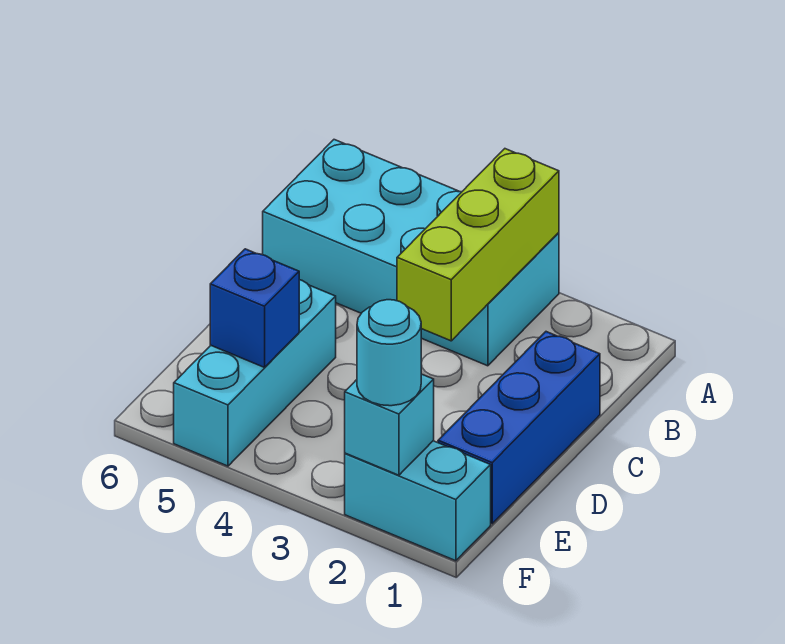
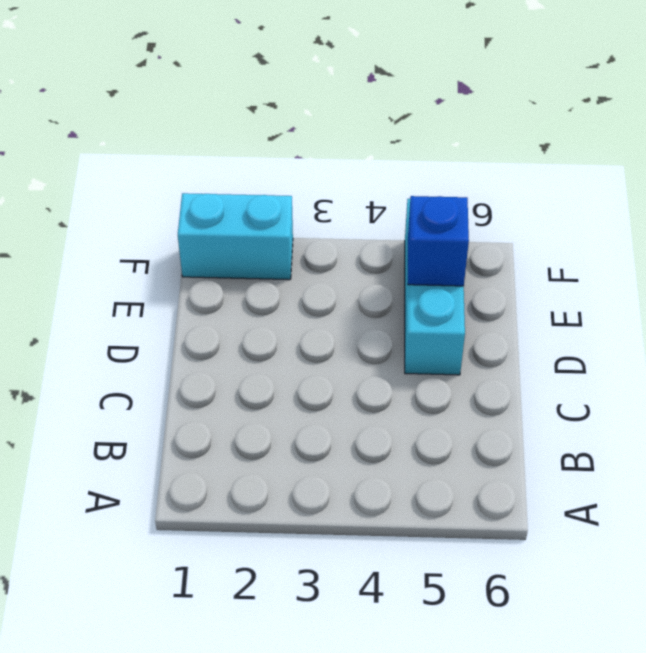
none -> cyan 2x4 brick [263,140,559,366]
none -> blue 1x3 brick [438,332,600,524]

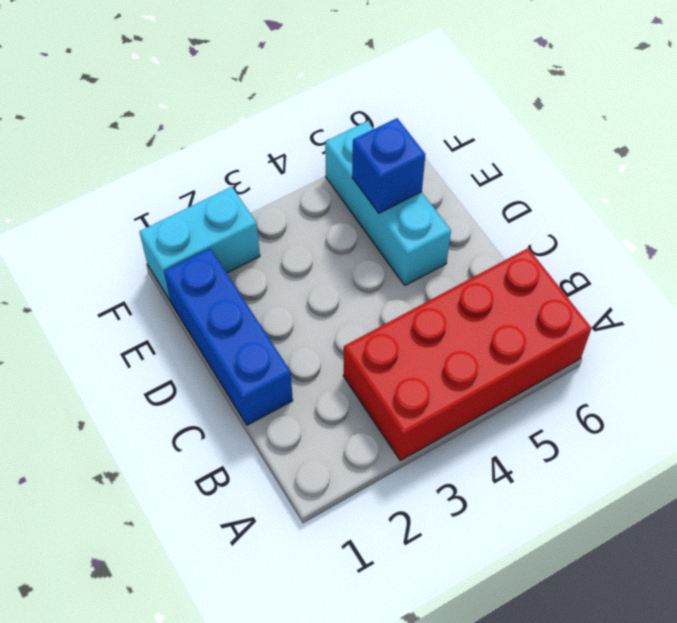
red 2x4 brick [343,248,592,461] -> cyan 2x4 brick [263,140,559,366]
none -> lime 1x3 brick [397,149,559,341]
none -> cyan 1x1 brick [345,374,434,475]

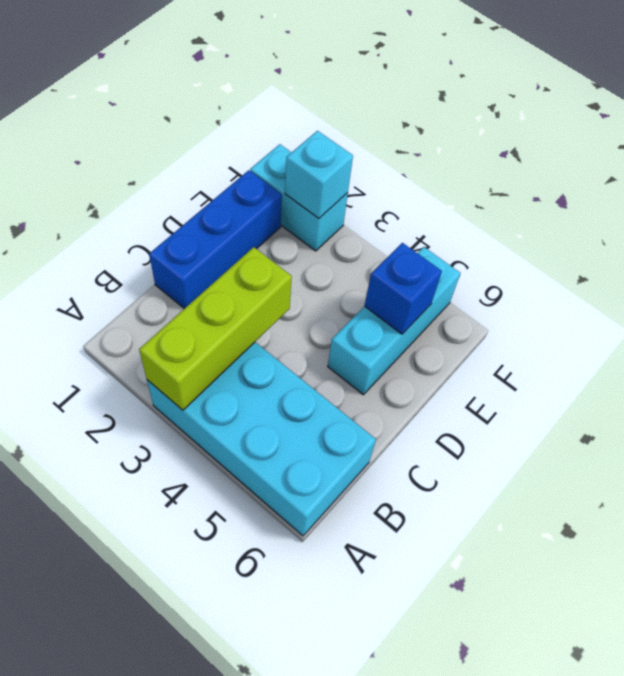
none -> cyan 1x1 round brick [357,300,421,406]

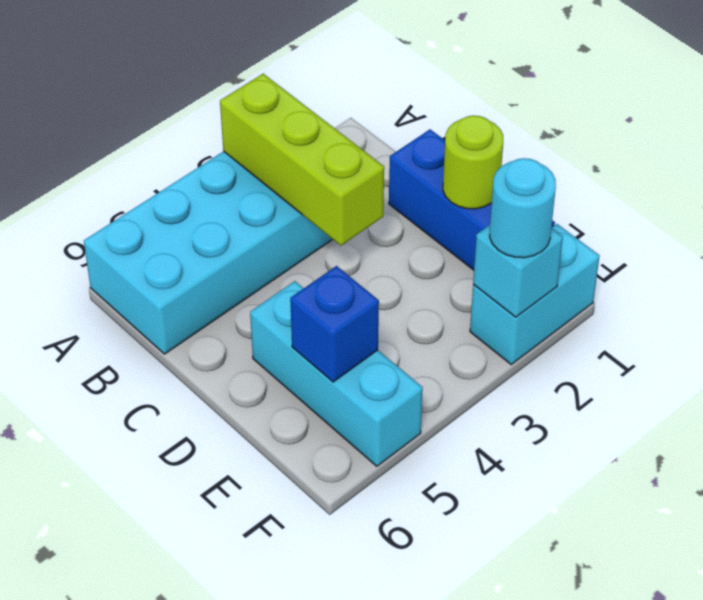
lime 1x1 round brick [443,116,503,209] -> none

